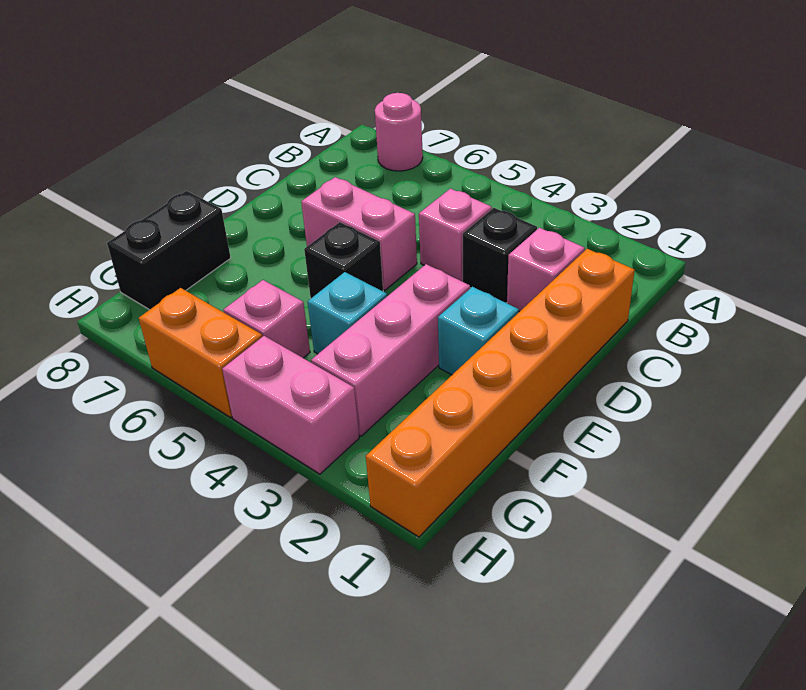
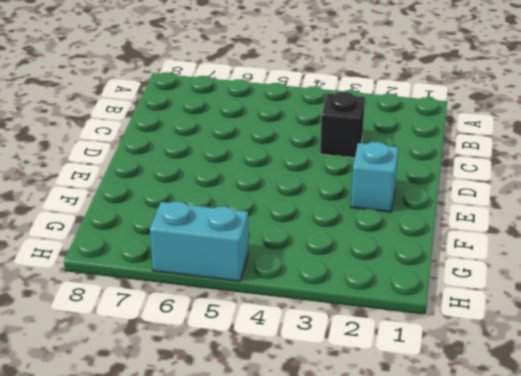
cyan 1x2 brick [150,201,248,281] -> orange 1x2 brick [139,288,262,418]
none -> pink 1x1 round brick [375,93,423,171]
none -> orange 1x6 brick [366,249,635,537]
none -> pink 1x1 brick [507,228,585,312]

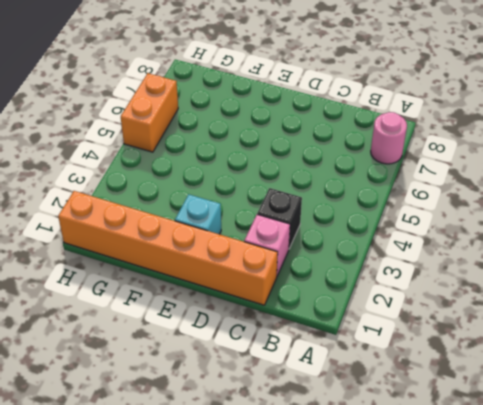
none -> pink 1x1 brick [419,189,492,282]
none -> pink 1x2 brick [301,177,417,290]
none -> pink 1x3 brick [311,264,470,436]

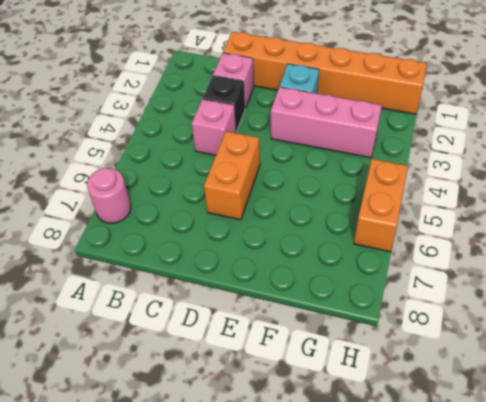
orange 1x2 brick [204,131,260,220] -> pink 1x2 brick [301,177,417,290]
none -> black 1x1 brick [304,222,383,298]
none -> cyan 1x1 brick [308,272,387,354]
none -> black 1x2 brick [107,191,231,310]

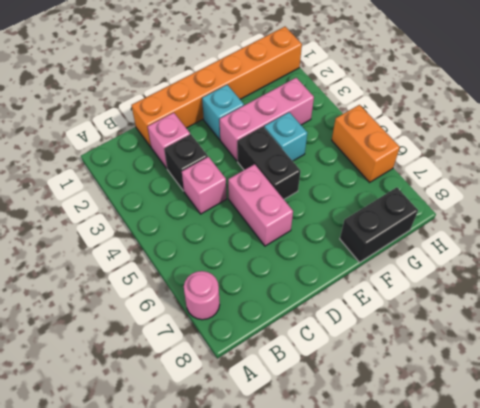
black 1x2 brick [237,127,301,199] -> black 1x1 brick [304,222,383,298]
none -> pink 1x1 brick [223,280,310,358]
none -> pink 1x2 brick [222,336,359,474]

